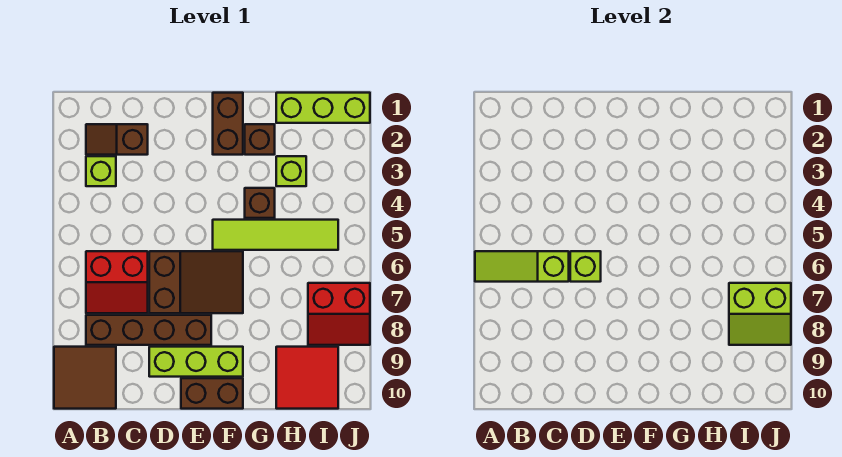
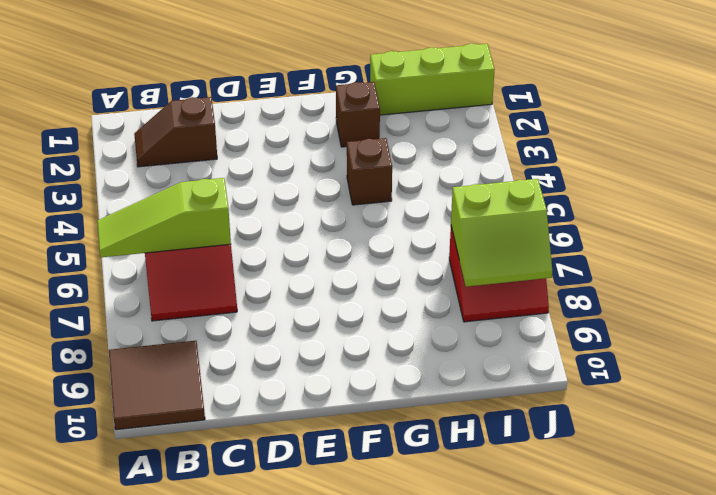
none -> lime 1x1 brick [86,156,116,186]
none -> brown 1x4 brick [86,315,211,345]
none -> brown 2x3 slope [149,251,243,313]

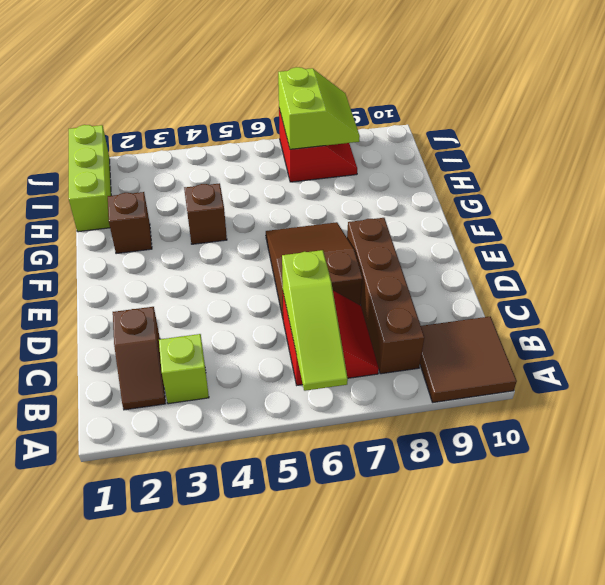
none -> lime 1x3 brick [149,347,243,377]
none -> brown 1x2 brick [181,378,243,409]
none -> brown 1x2 brick [213,93,243,155]

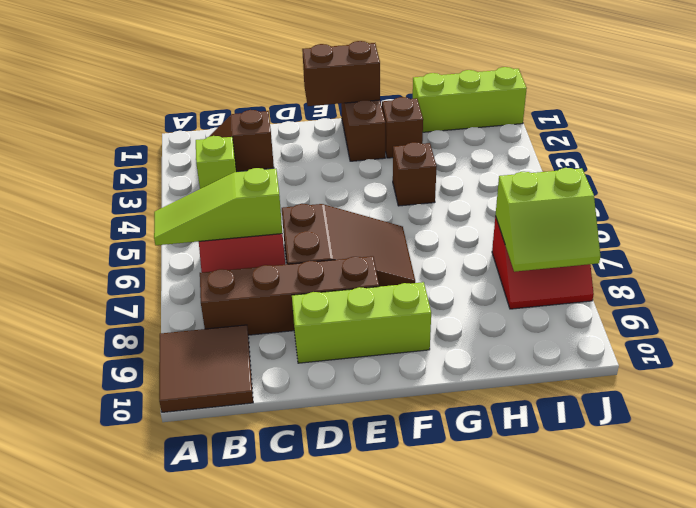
brown 1x2 brick [302,41,380,106] -> brown 1x2 brick moved to [181,378,243,409]
none -> lime 1x4 tile [213,220,338,250]
none -> lime 1x1 brick [276,156,306,186]
none -> red 2x2 tile [276,347,338,409]

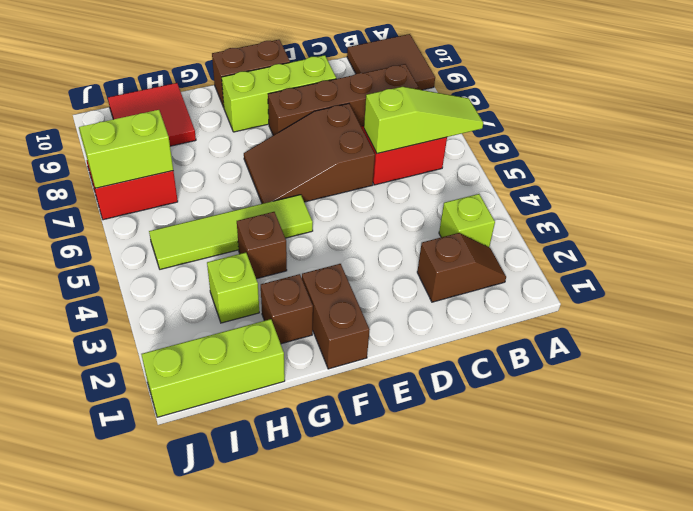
none -> lime 1x1 brick [570,251,601,282]

